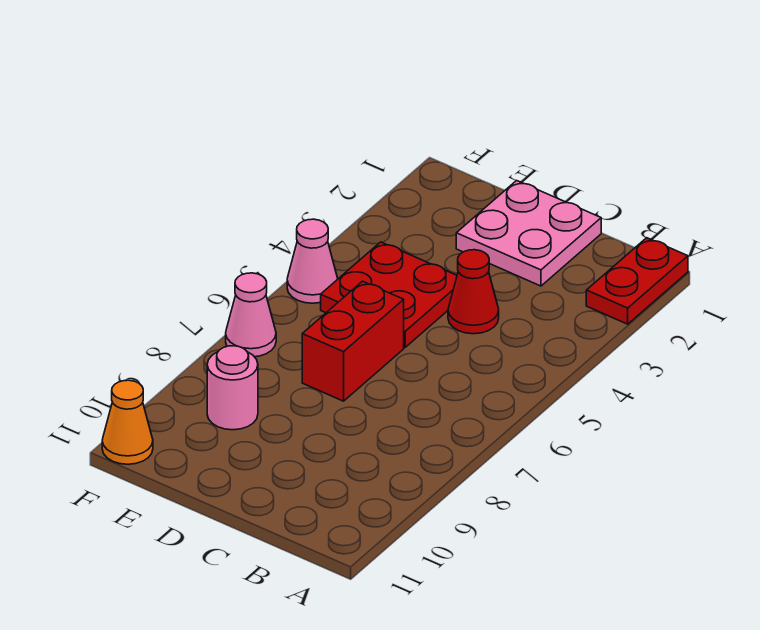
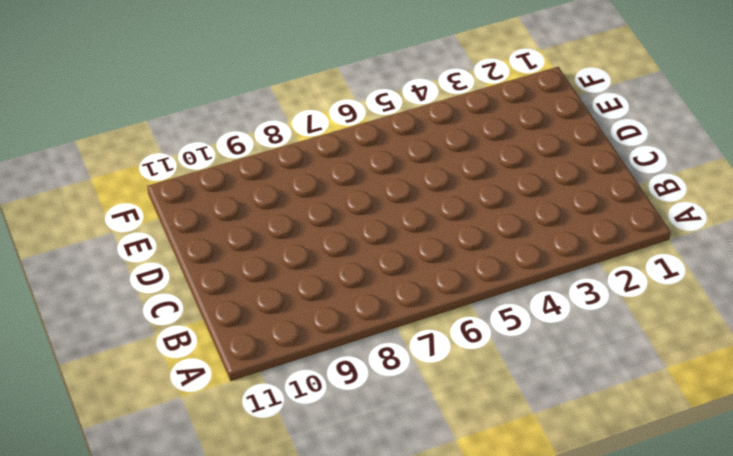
none -> red 1x2 plate [586,238,688,324]
none -> pink 2x2 plate [456,181,601,286]

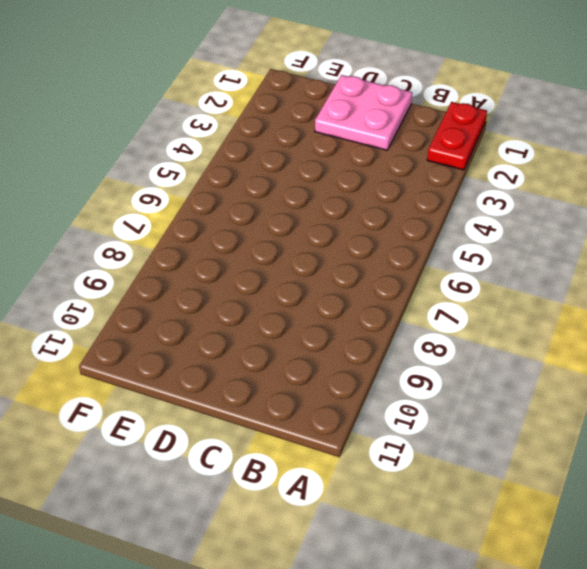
none -> red 1x1 cone [448,250,499,334]
none -> red 2x2 plate [321,242,457,347]

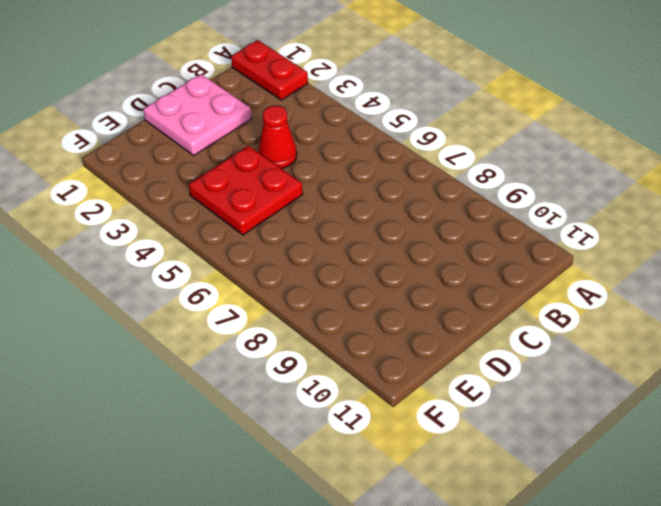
none -> red 1x2 brick [302,281,404,401]
none -> pink 1x1 round brick [207,346,258,430]

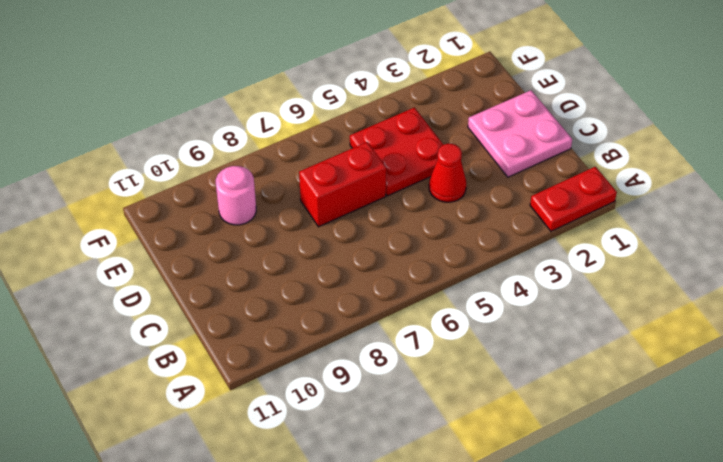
none -> pink 1x1 cone [287,219,338,303]
none -> pink 1x1 cone [226,273,276,357]

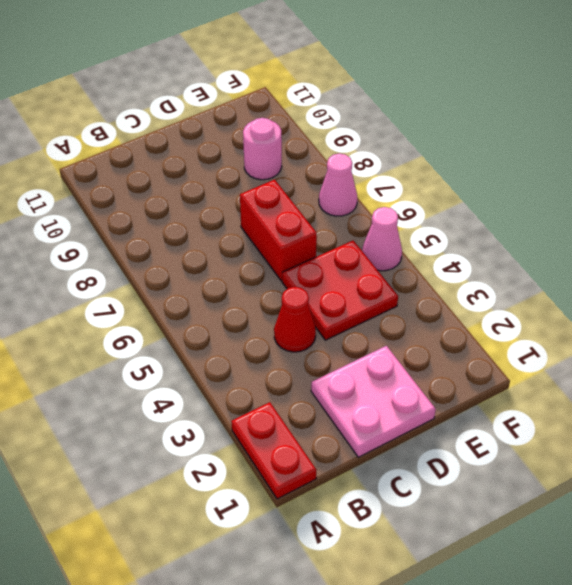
none -> orange 1x1 cone [102,380,153,464]

